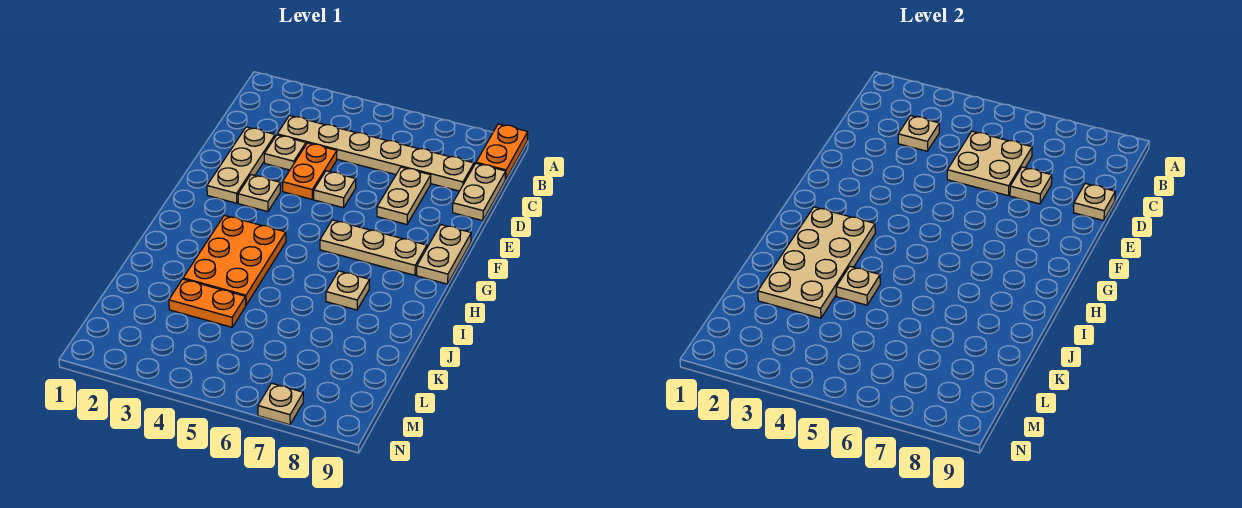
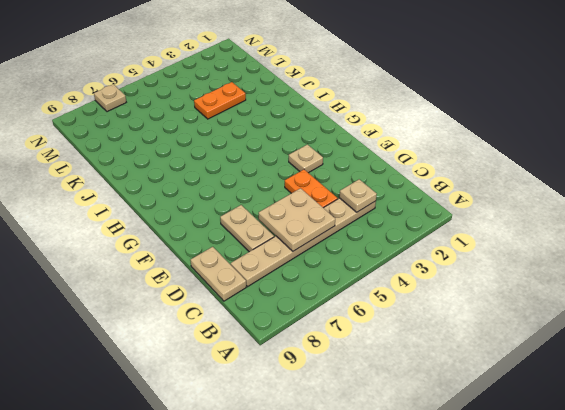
none -> orange 1x2 plate [476,124,528,180]
none -> tan 1x3 plate [207,127,275,203]
none -> tan 1x1 plate [264,135,306,170]

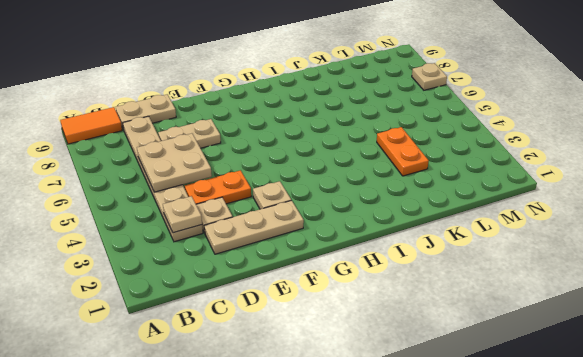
orange 1x2 tile [60,107,122,144] -> orange 1x2 plate [476,124,528,180]
none -> tan 1x1 plate [314,171,356,208]
none -> tan 1x2 plate [417,225,471,284]
none -> tan 1x3 plate [320,220,427,275]

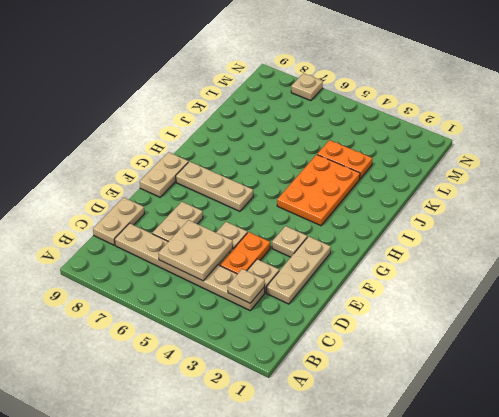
none -> orange 1x2 plate [476,124,528,180]
none -> tan 1x1 plate [326,271,370,310]
none -> tan 1x1 plate [1010,167,1052,204]

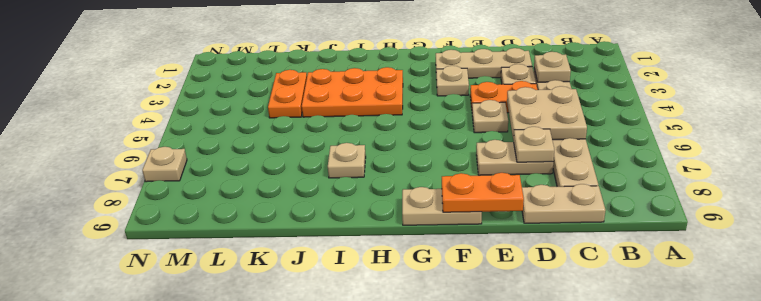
orange 1x2 plate [442,173,524,212] -> orange 1x2 plate moved to [476,124,528,180]
none -> tan 1x3 plate [320,220,427,275]
none -> tan 1x1 plate [1074,183,1115,221]
none -> tan 2x4 plate [758,207,875,318]

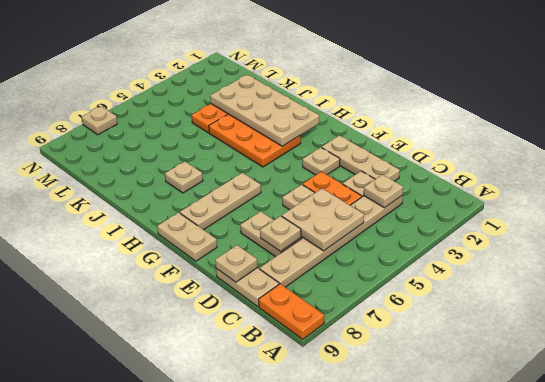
none -> tan 1x1 plate [836,266,880,305]

